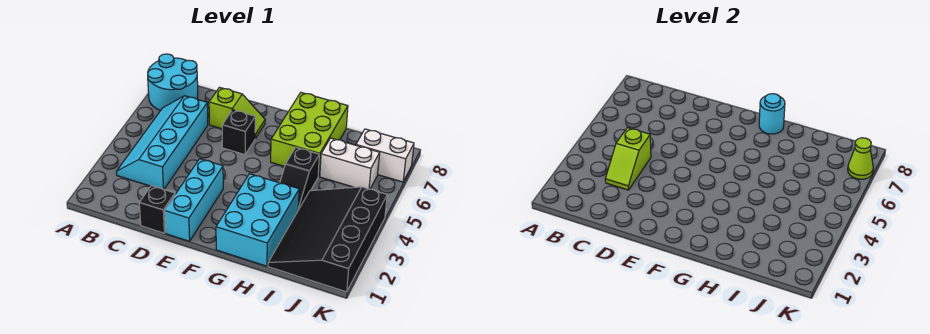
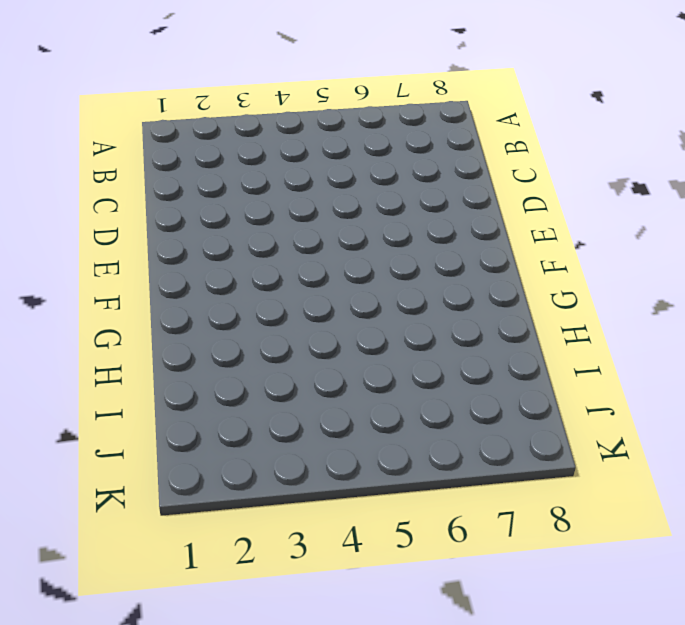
none -> cyan 2x2 round brick [148,54,198,111]
none -> cyan 2x4 slope [116,96,208,189]
none -> black 1x1 brick [139,186,175,233]

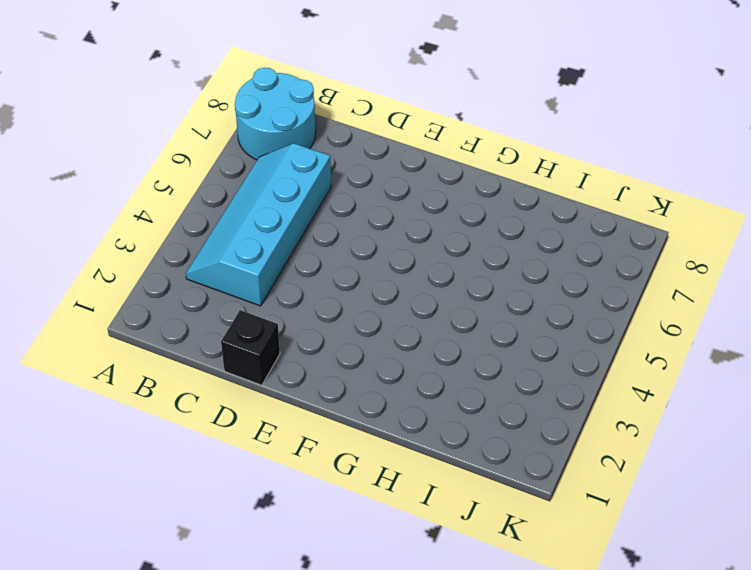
none -> lime 1x2 slope [209,87,265,139]
none -> cyan 1x3 brick [165,159,223,241]
none -> black 1x1 brick [222,110,255,155]

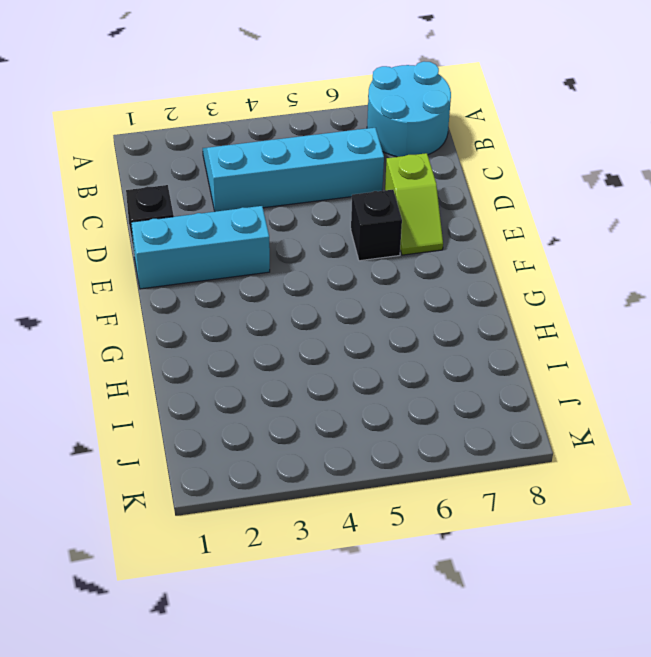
none -> cyan 2x3 brick [216,174,299,266]
none -> lime 2x3 brick [271,93,348,176]
none -> black 1x2 slope [280,147,319,210]

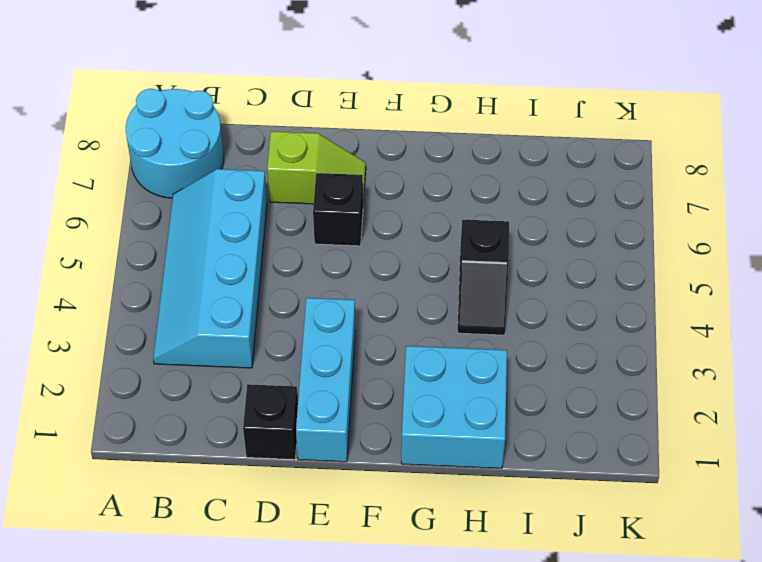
cyan 2x2 brick [401,346,507,468] -> cyan 2x3 brick [216,174,299,266]
none -> lime 2x3 brick [271,93,348,176]
none -> black 3x4 slope [268,187,387,292]
none -> white 1x2 brick [320,138,380,189]

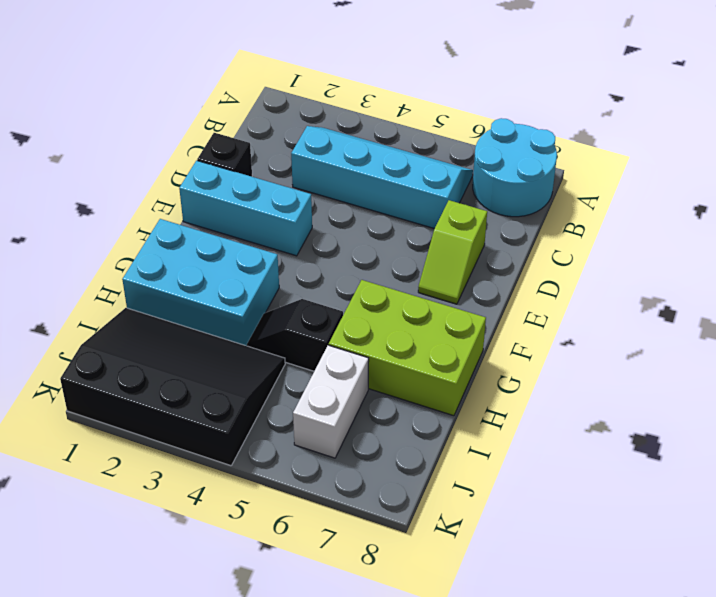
none -> black 1x1 brick [222,110,255,155]
none -> white 1x2 brick [356,129,414,182]
none -> lime 1x2 slope [605,128,651,190]

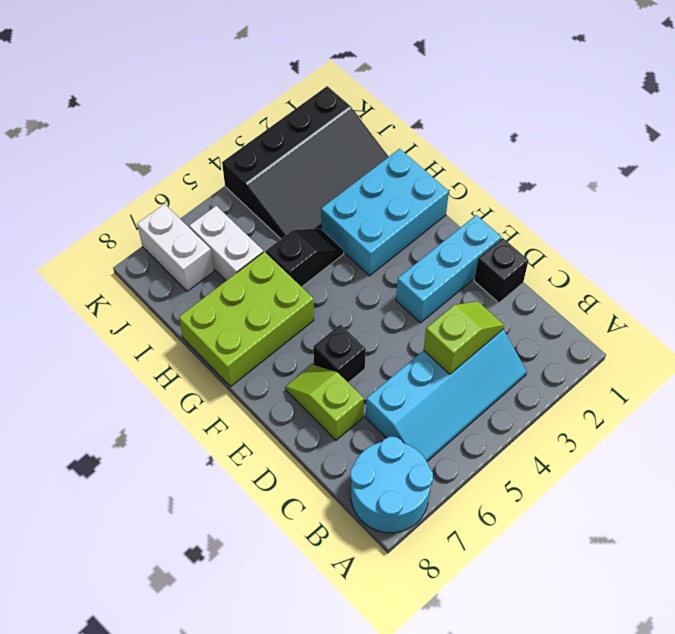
none -> cyan 1x1 round brick [759,94,785,134]
none -> lime 1x1 cone [848,138,873,179]

